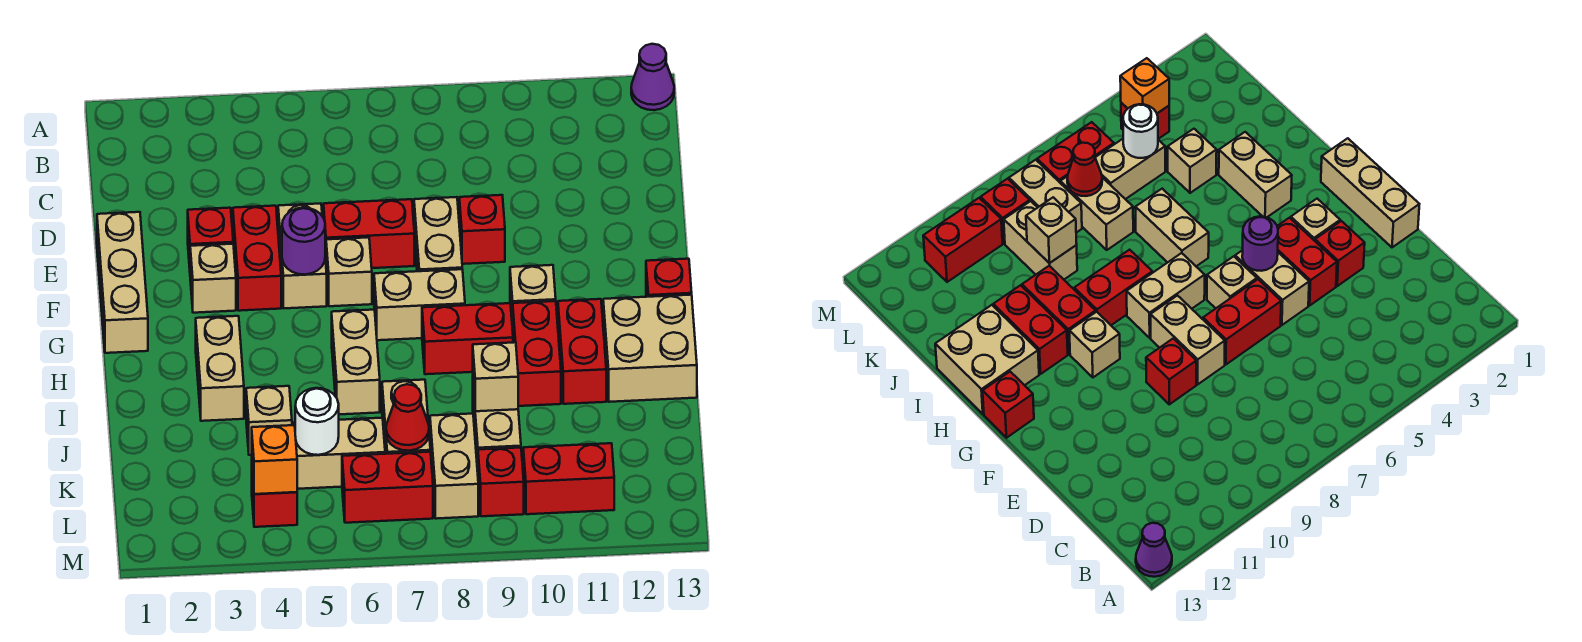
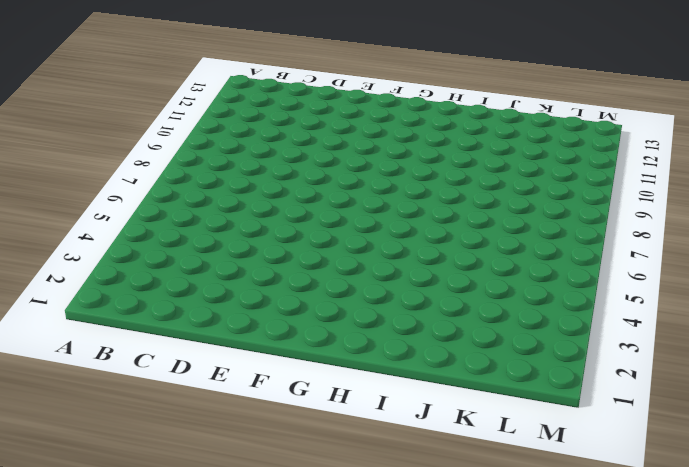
none -> purple 1x1 cone [631,44,674,110]
none -> tan 1x3 brick [97,212,148,353]
none -> red 1x1 brick [188,208,233,268]
none -> red 1x2 brick [233,206,281,311]

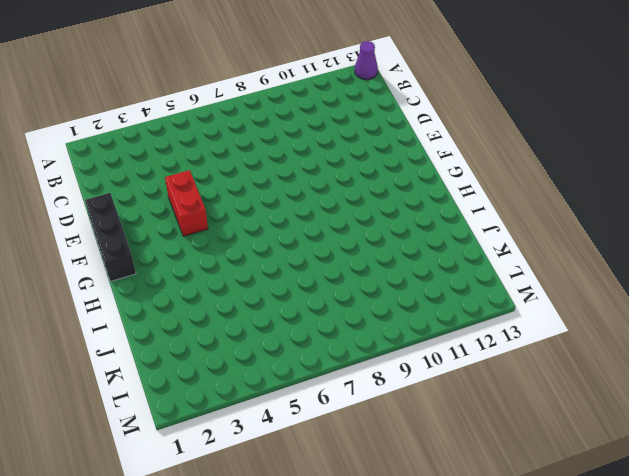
black 1x3 brick [85,193,136,282] -> tan 1x3 brick [97,212,148,353]
none -> red 1x1 brick [188,208,233,268]
none -> tan 1x2 brick [278,204,327,308]
none -> red 1x2 brick [324,199,414,268]
none -> tan 1x2 brick [414,197,462,271]

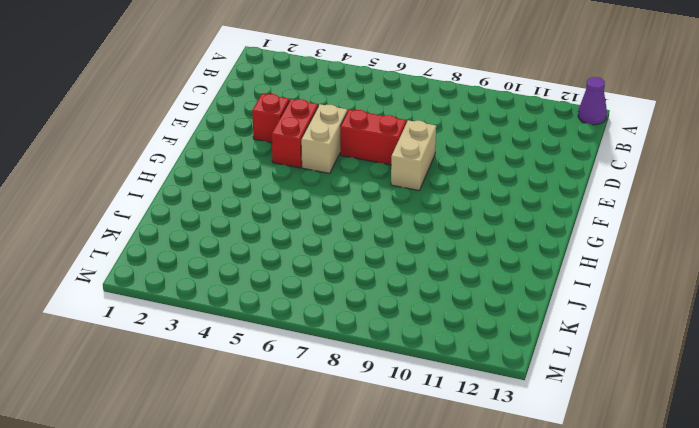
none -> tan 1x3 brick [97,212,148,353]
none -> red 1x1 brick [459,195,505,264]
none -> tan 1x1 brick [190,244,236,313]
none -> tan 1x1 brick [326,237,372,306]

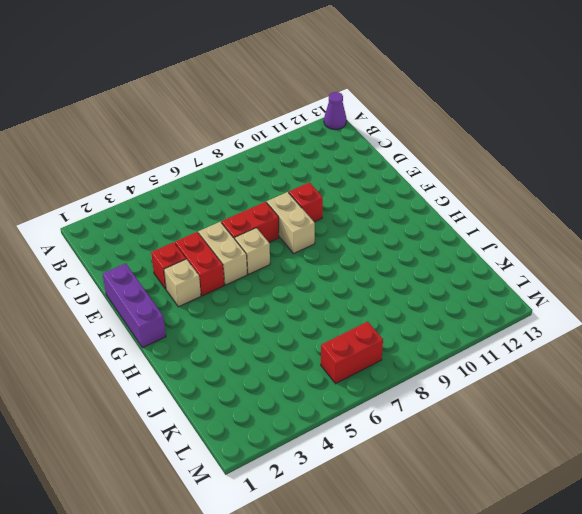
purple 1x3 brick [103,263,166,348] -> tan 1x3 brick [97,212,148,353]
none -> tan 1x2 brick [374,269,465,340]
none -> tan 1x1 brick [510,265,556,330]
none -> red 1x1 brick [646,259,692,297]
none -> tan 1x2 brick [196,316,244,421]

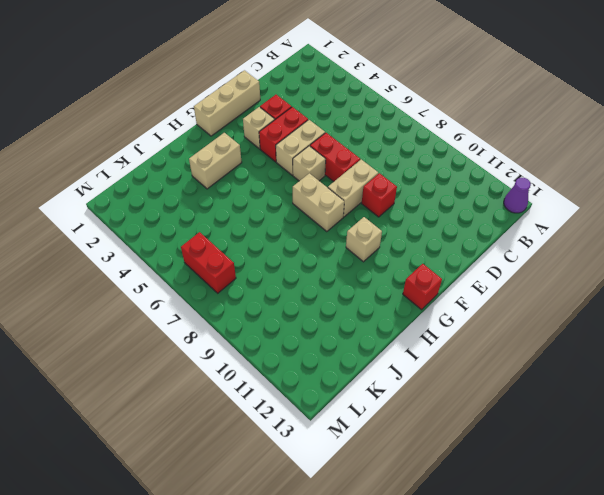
none -> tan 1x2 brick [332,310,380,414]
none -> red 1x2 brick [422,303,513,374]
none -> red 1x2 brick [513,301,561,406]
none -> red 1x2 brick [558,299,606,404]

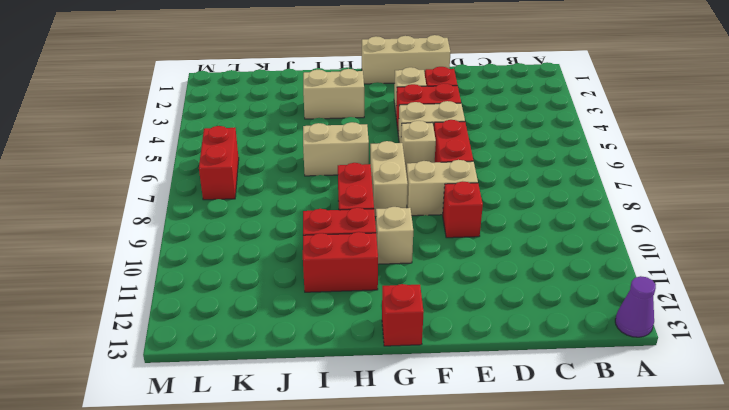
none -> tan 2x2 brick [603,295,697,402]
none -> tan 1x1 brick [246,386,292,455]
none -> tan 1x2 brick [382,380,430,454]
none -> tan 1x2 brick [473,388,521,472]

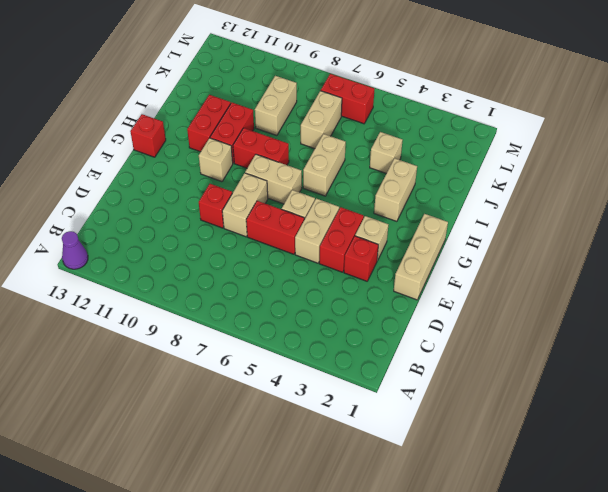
none -> tan 2x2 brick [603,295,697,402]
none -> tan 1x2 brick [294,418,385,489]
none -> tan 1x2 brick [430,414,478,519]
none -> red 1x1 brick [252,473,297,527]

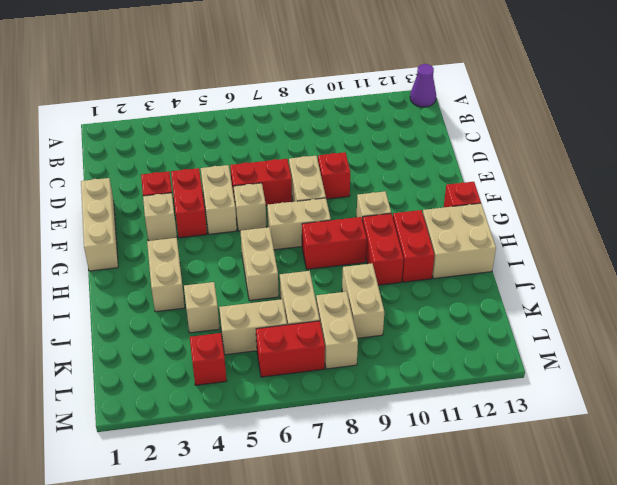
none -> red 1x1 brick [478,448,524,516]
none -> red 1x2 brick [523,443,614,514]
none -> purple 1x1 round brick [282,208,325,275]
none -> tan 1x1 brick [473,342,518,411]

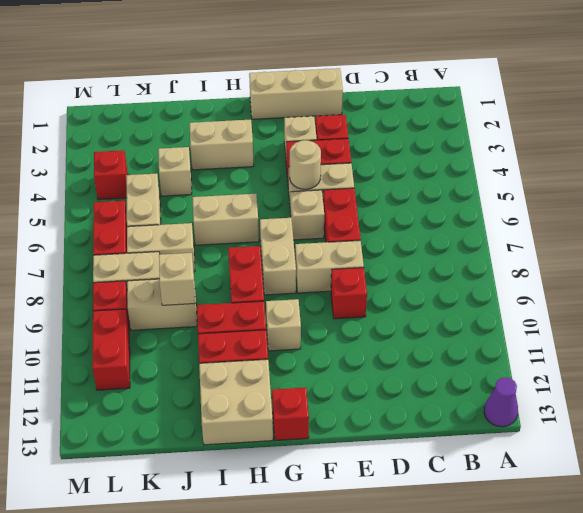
tan 1x1 round brick [290,140,321,189] -> purple 1x1 round brick [282,208,325,275]
none -> white 1x1 round brick [295,388,339,455]
none -> red 1x1 cone [386,384,429,451]
none -> orange 1x1 brick [252,425,297,494]

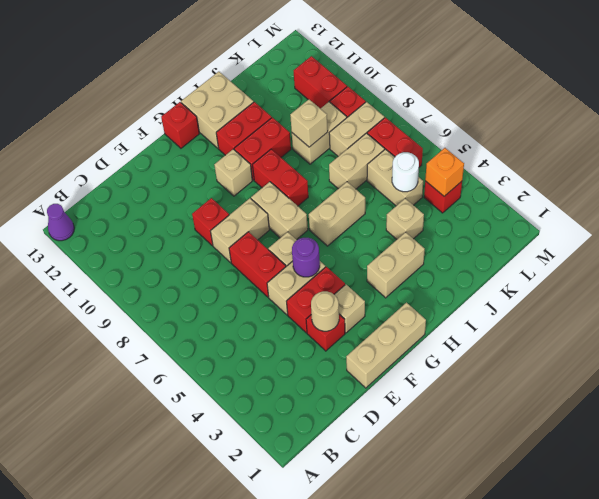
tan 1x1 round brick [311,291,339,331] -> none
none -> red 1x1 cone [386,384,429,451]

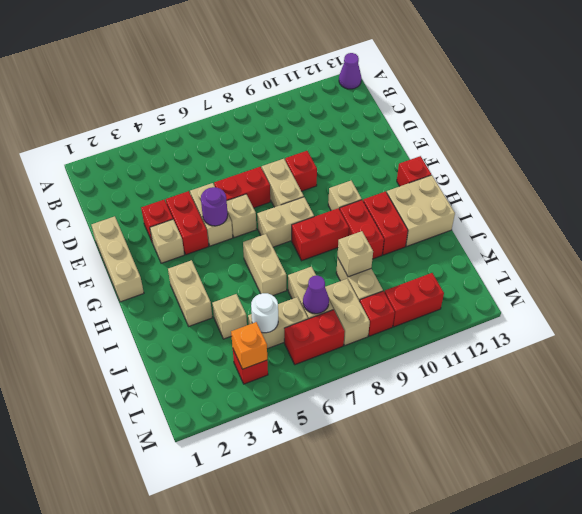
purple 1x1 cone [303,275,329,314] -> red 1x1 cone [386,384,429,451]

